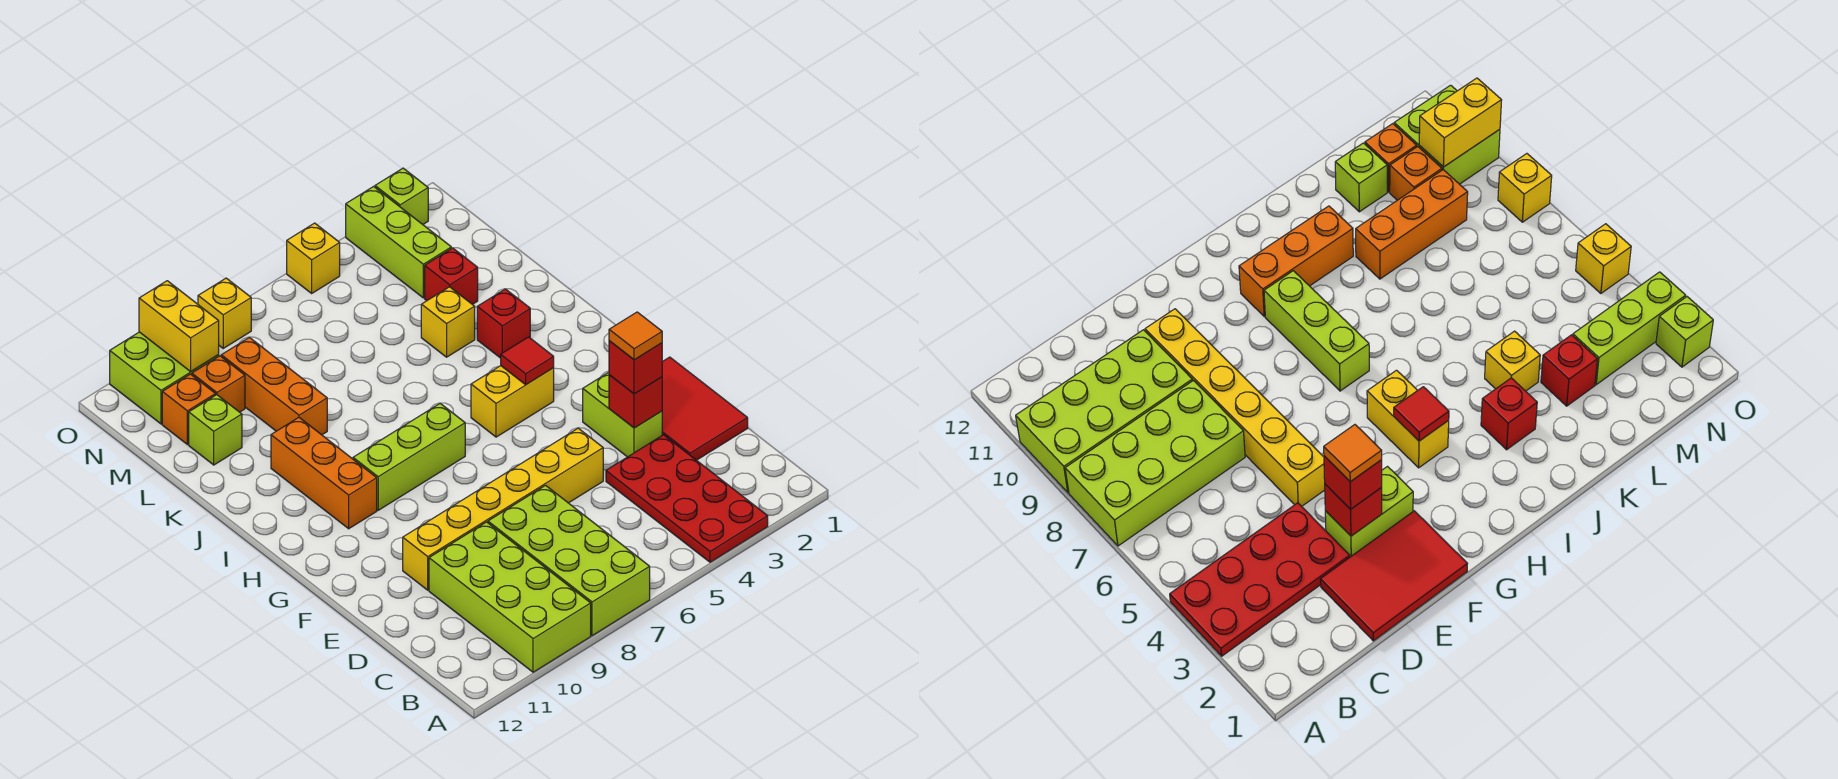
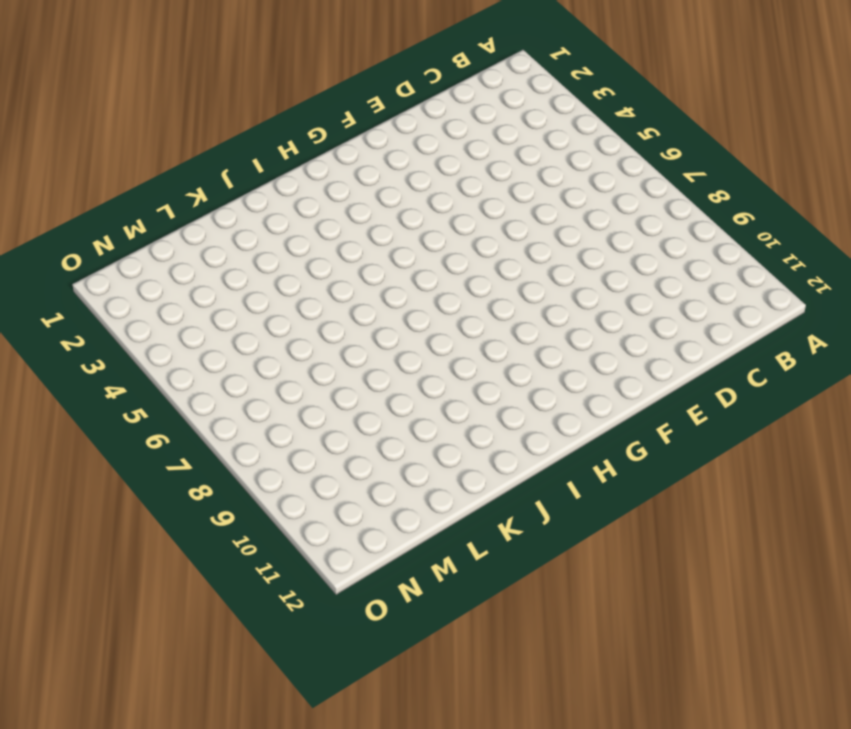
none -> red 2x4 plate [606,435,768,562]
none -> lime 2x4 brick [488,485,650,636]
none -> lime 2x4 brick [429,522,591,672]

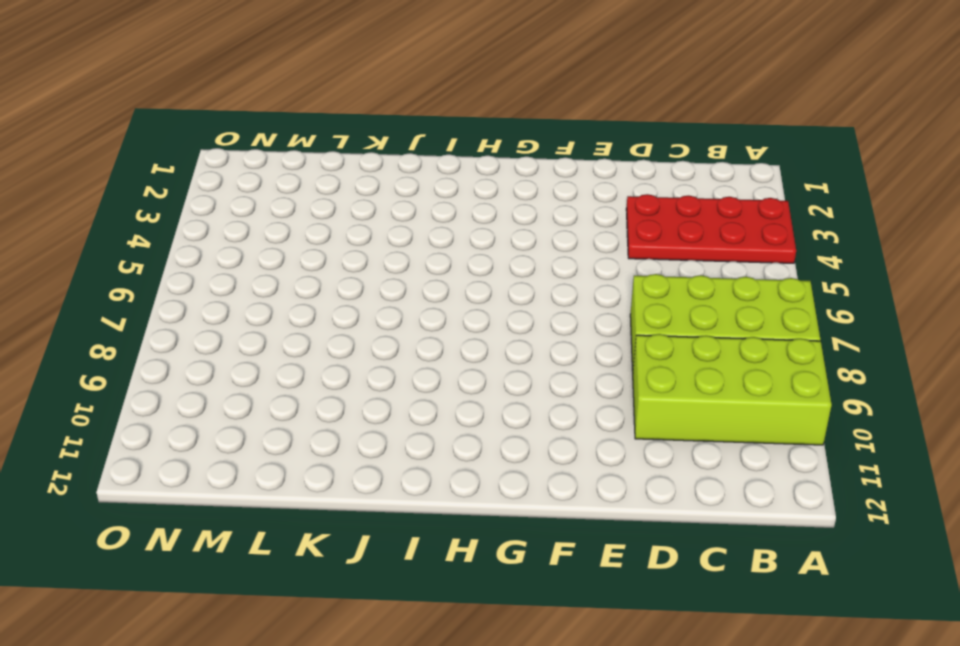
none -> red 2x3 tile [662,357,748,460]
none -> lime 1x2 brick [583,372,662,457]
none -> yellow 1x6 brick [403,428,603,590]

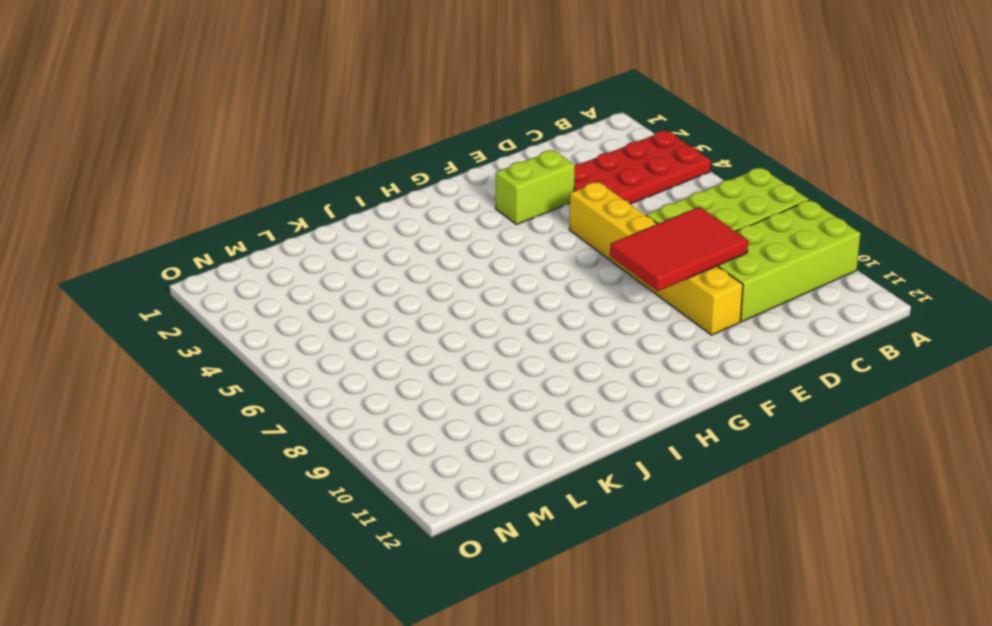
red 2x3 tile [610,207,748,291] -> red 2x3 tile moved to [662,357,748,460]
none -> yellow 1x2 brick [471,366,554,437]
none -> lime 1x3 brick [353,404,465,510]
none -> orange 1x3 brick [271,418,377,529]

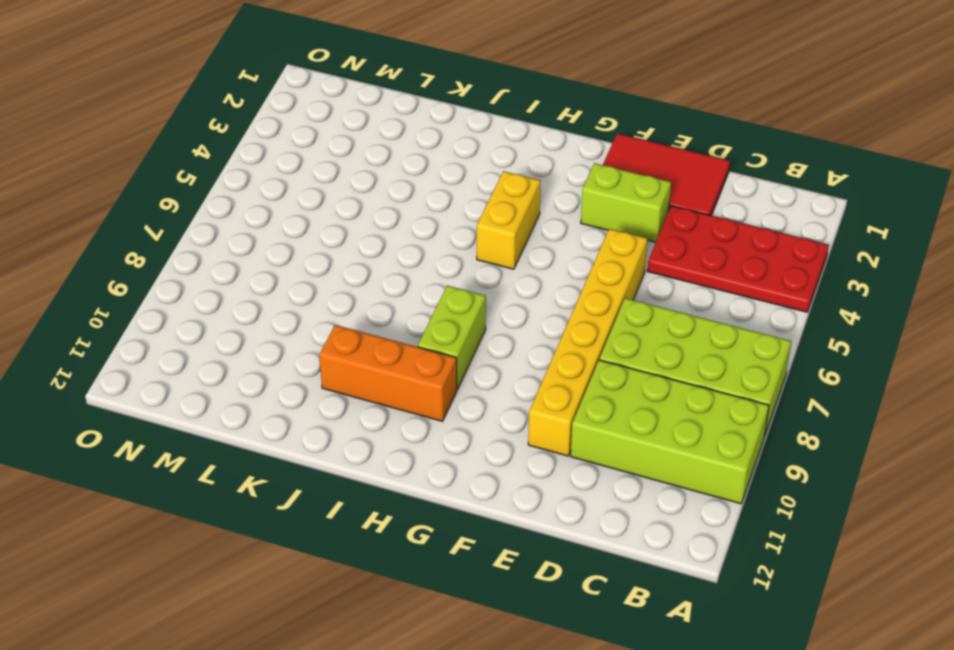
lime 1x2 brick [418,286,486,390] -> lime 1x3 brick [353,404,465,510]
none -> red 1x1 brick [477,289,530,358]
none -> yellow 1x1 brick [421,287,475,357]
none -> orange 1x3 brick [221,338,327,435]

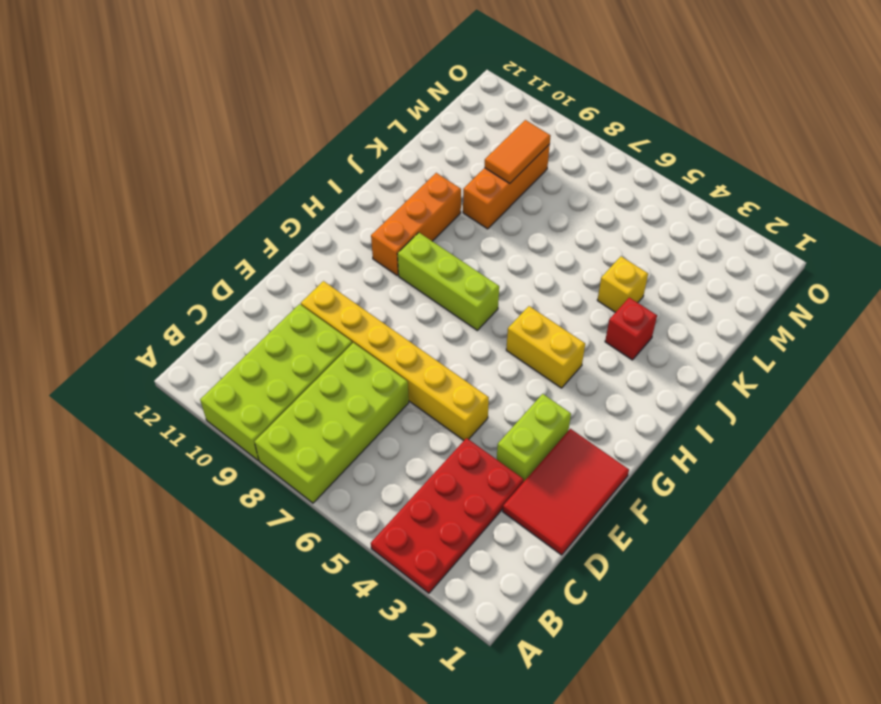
orange 1x2 tile [485,120,550,183] -> none
none -> red 1x1 brick [425,248,478,304]
none -> lime 1x1 brick [189,395,242,465]
none -> lime 1x3 brick [346,187,451,298]

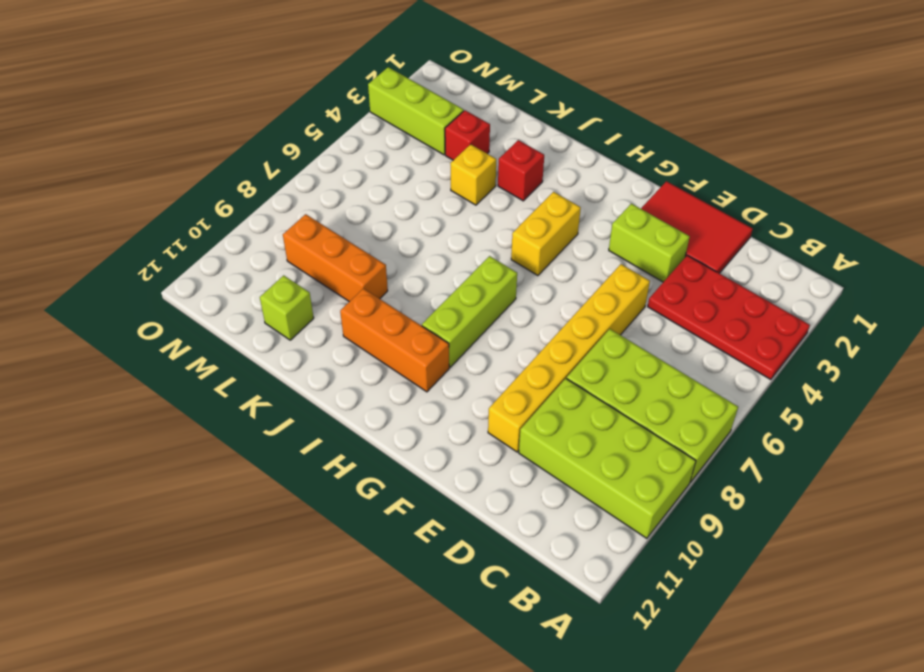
none -> orange 1x1 brick [192,356,245,412]
none -> orange 1x1 brick [162,374,216,445]
none -> lime 2x2 brick [110,332,219,424]

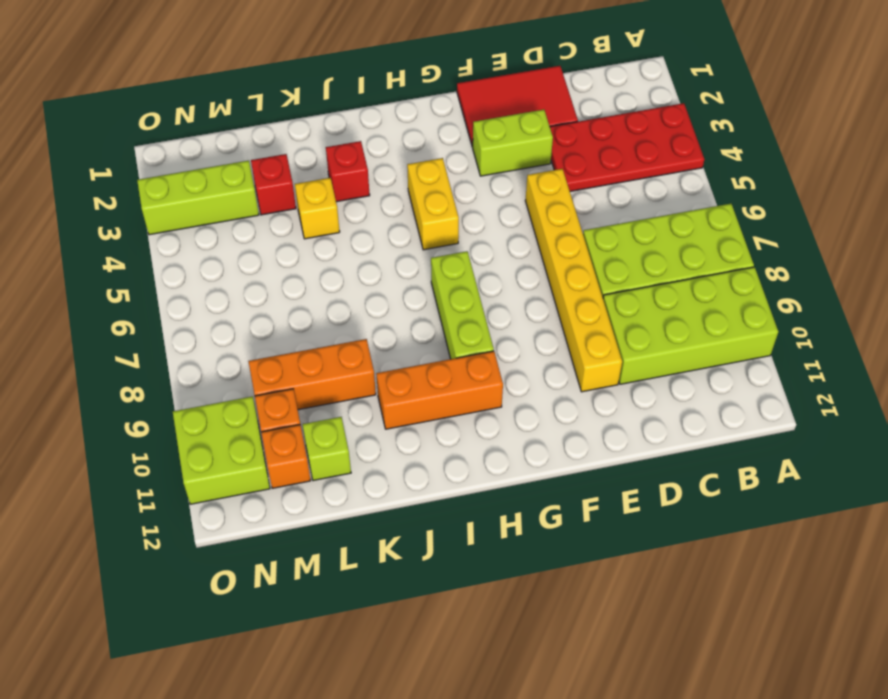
none -> lime 1x1 brick [375,168,428,224]
none -> yellow 1x1 brick [287,223,340,293]
none -> yellow 1x1 brick [198,278,251,348]

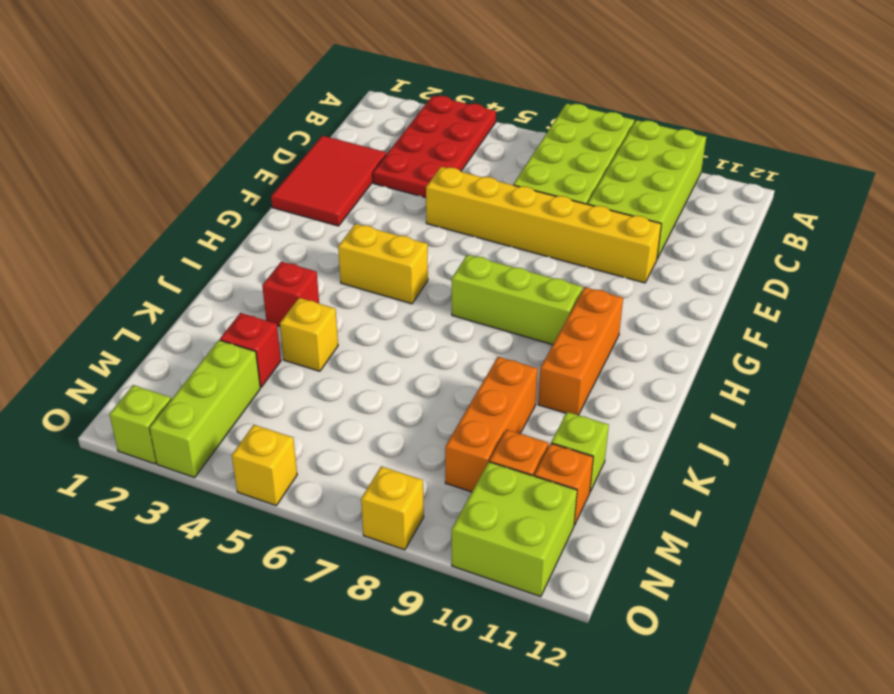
none -> lime 1x2 brick [583,372,662,457]
none -> red 1x1 brick [609,375,662,428]
none -> red 1x1 tile [501,337,554,385]

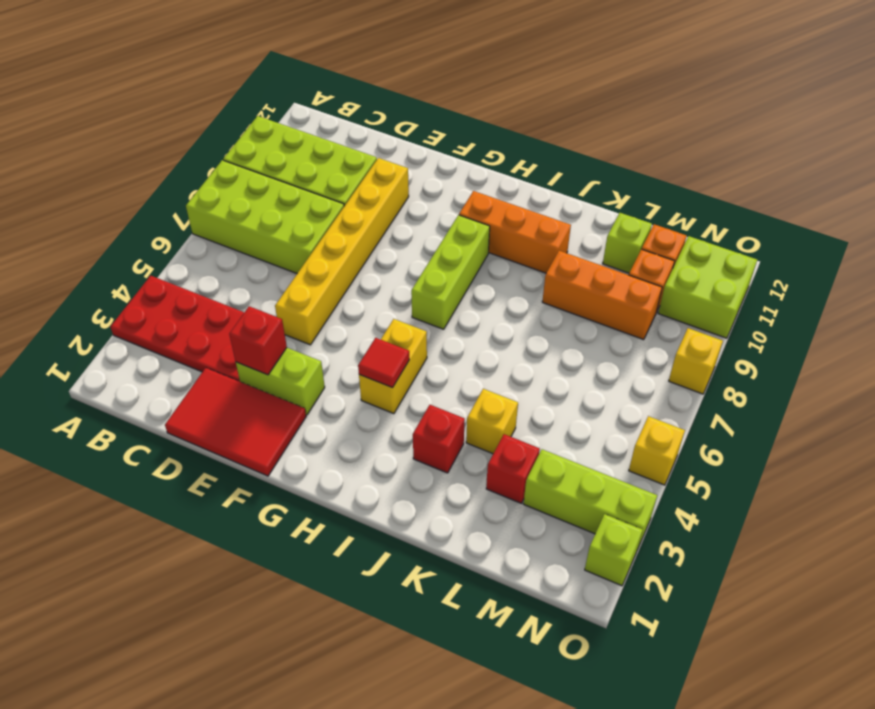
none -> yellow 1x2 brick [139,281,219,371]
none -> red 1x1 brick [609,341,662,394]
none -> orange 1x1 tile [609,312,662,360]

